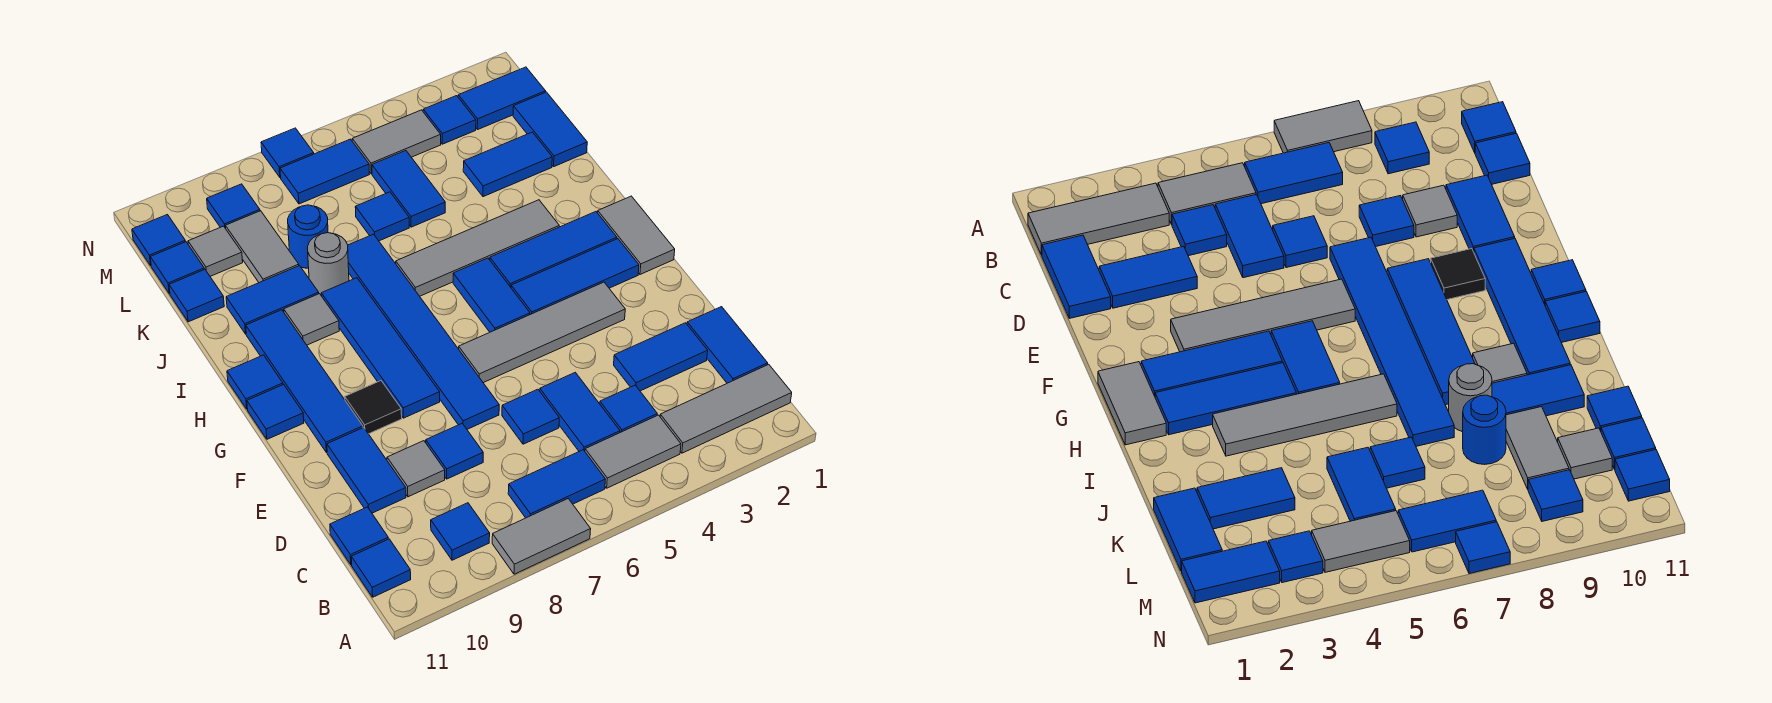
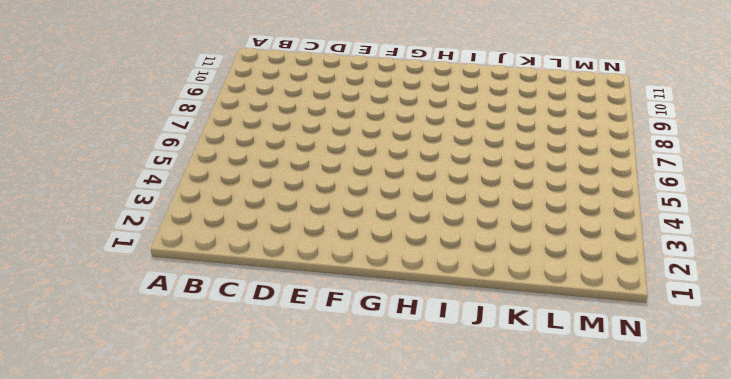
none -> grey 1x2 tile [492,499,591,574]
none -> grey 1x3 tile [660,364,792,453]
none -> grey 1x2 tile [585,415,681,488]
none -> blue 1x2 tile [508,450,605,518]

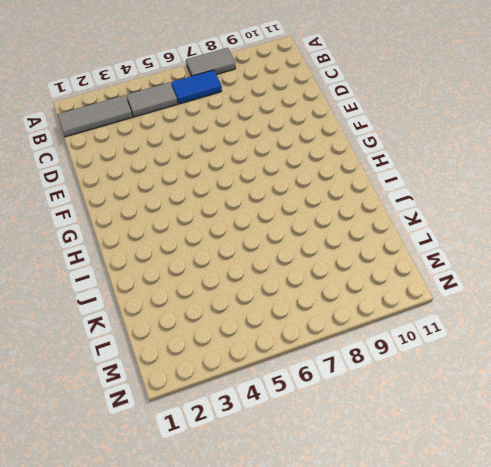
none -> blue 1x1 tile [431,503,490,560]
none -> blue 1x1 tile [351,539,411,597]
none -> blue 1x2 tile [687,307,768,383]
none -> blue 1x1 tile [600,385,657,432]

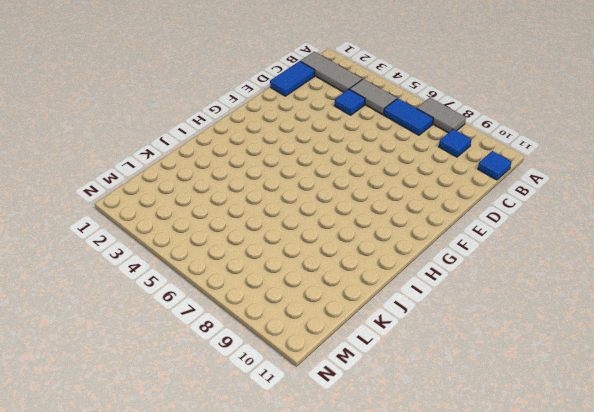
none -> blue 1x2 tile [540,372,620,451]
none -> blue 1x1 tile [330,507,388,565]
none -> blue 1x2 tile [614,323,708,391]
none -> blue 1x1 tile [502,389,559,444]

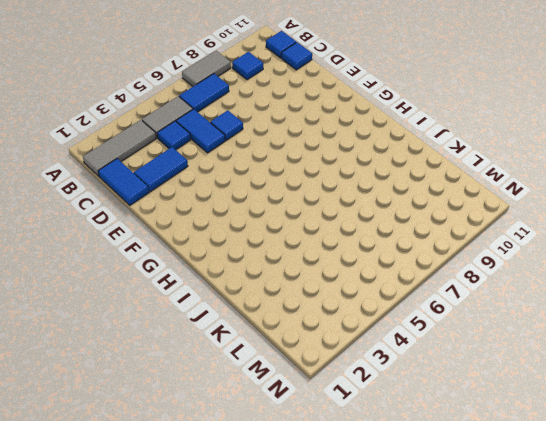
none -> blue 1x1 tile [426,424,483,479]
none -> grey 1x1 tile [387,441,445,497]
none -> blue 1x2 tile [327,428,406,513]
none -> blue 1x6 tile [348,234,499,429]

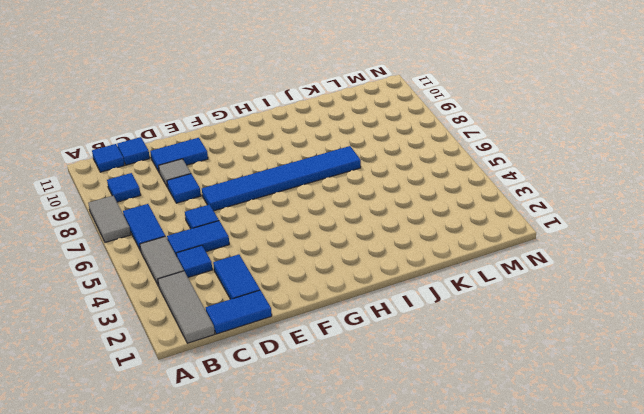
none -> grey 1x4 tile [459,282,625,383]
none -> blue 1x4 tile [321,278,440,418]
none -> black 1x1 tile [345,381,402,434]
none -> blue 1x4 tile [246,310,363,453]

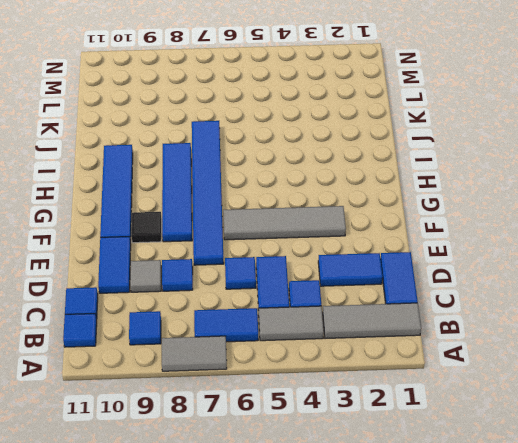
none -> grey 1x2 tile [598,196,675,274]
none -> blue 1x3 tile [511,239,639,315]
none -> blue 1x2 tile [453,258,530,332]
none -> blue 1x1 tile [247,384,304,439]

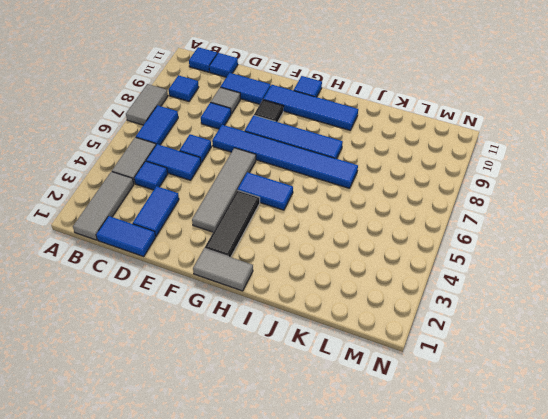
black 1x3 tile [205,190,260,257] -> blue 1x3 tile [511,239,639,315]
none -> blue 1x3 tile [490,212,617,287]
none -> blue 1x1 tile [227,355,283,409]
none -> grey 1x4 tile [396,200,559,296]
none -> grey 1x1 tile [284,294,339,345]

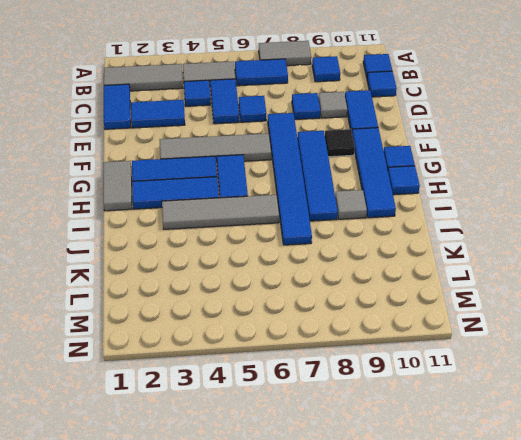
none -> grey 1x1 round brick [308,233,349,295]
none -> blue 1x2 tile [226,266,319,334]
none -> blue 1x2 tile [513,92,587,166]
none -> blue 1x2 tile [463,132,552,197]

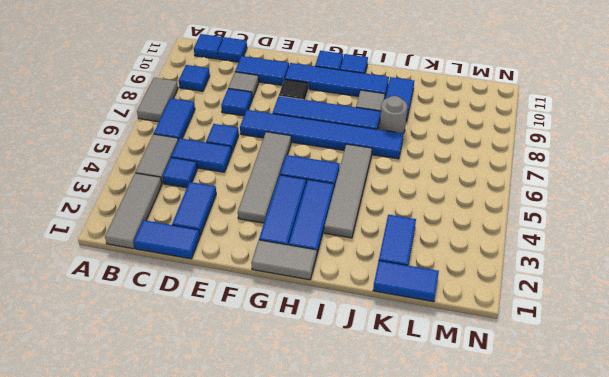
none -> blue 1x2 tile [372,151,445,227]
none -> blue 1x1 tile [355,192,409,241]
none -> blue 1x1 round brick [288,205,328,268]
none -> grey 1x2 tile [226,211,299,283]

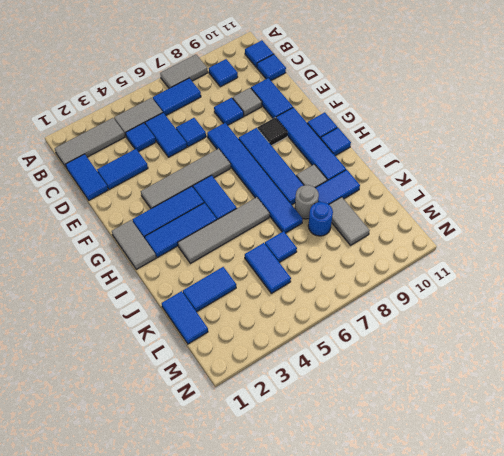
none -> blue 1x1 tile [169,269,224,322]
none -> grey 1x1 tile [188,226,243,276]
none -> blue 1x1 tile [150,242,204,293]
none -> blue 1x2 tile [458,67,546,130]

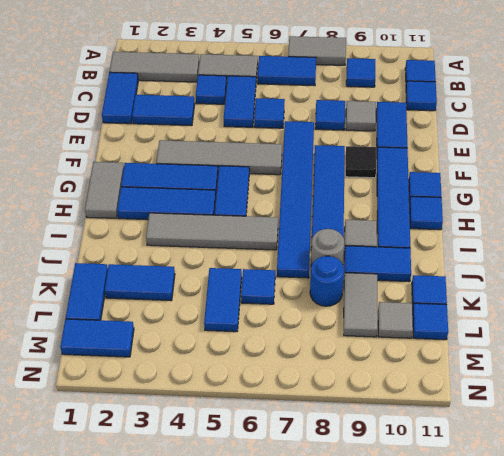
none -> blue 1x1 tile [423,96,476,144]
none -> grey 1x2 tile [352,110,441,174]
none -> blue 1x2 tile [280,139,370,204]
none -> blue 1x1 tile [207,184,260,229]

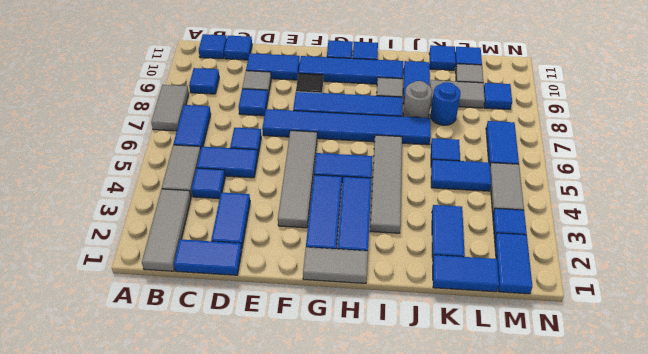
none -> blue 1x1 tile [132,215,185,265]
none -> blue 1x1 tile [261,128,314,177]

